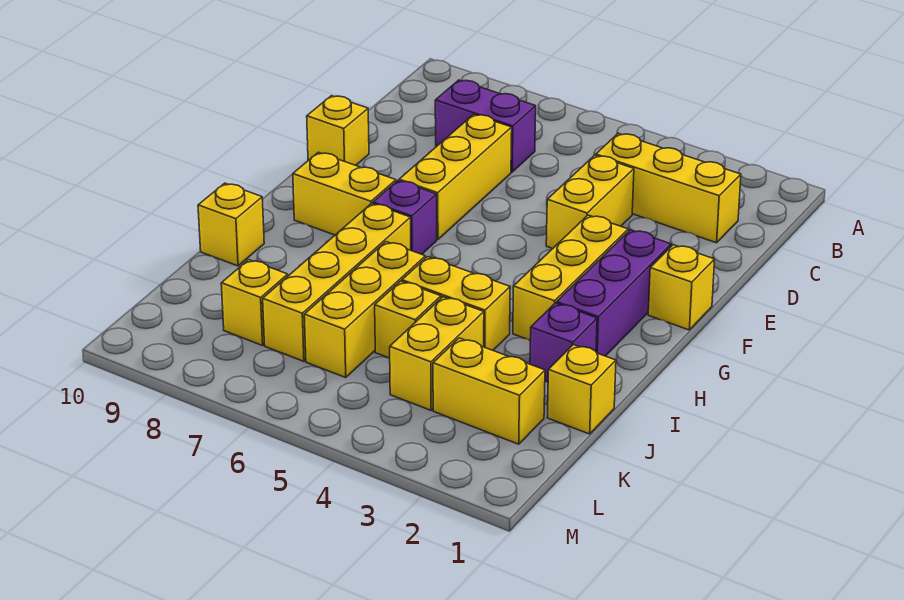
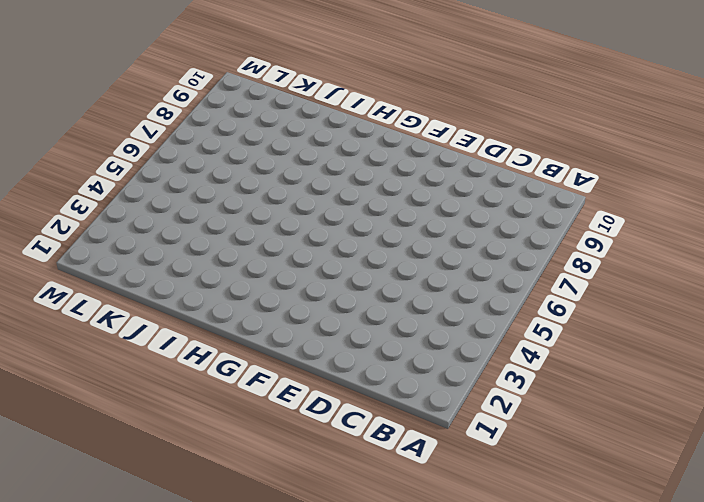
none -> yellow 1x3 brick [596,133,741,243]
none -> purple 1x2 brick [435,80,536,172]
none -> yellow 1x2 brick [546,155,634,249]

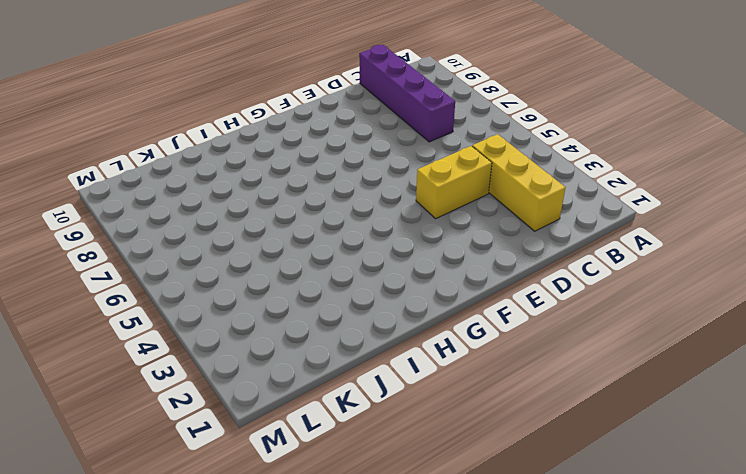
purple 1x4 brick [359,45,455,142] -> purple 1x2 brick [435,80,536,172]
none -> yellow 1x3 brick [399,114,512,240]
none -> yellow 1x1 brick [307,96,369,165]
none -> yellow 1x1 brick [648,245,715,330]

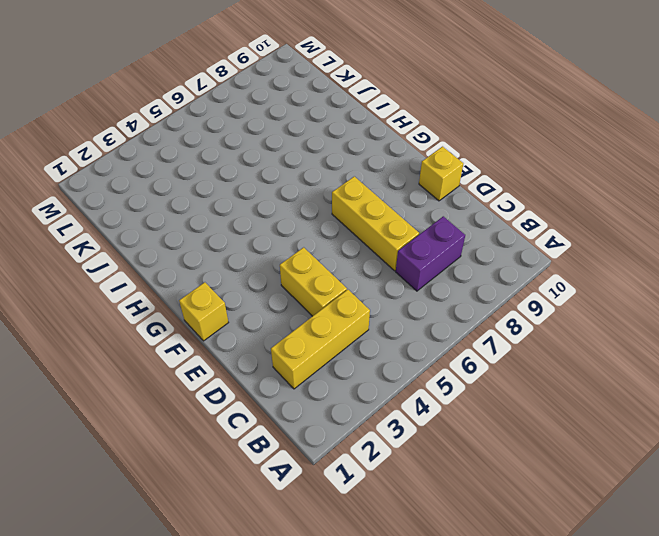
none -> purple 1x3 brick [557,230,671,356]
none -> yellow 1x3 brick [513,215,628,340]
none -> purple 1x1 brick [373,181,437,254]

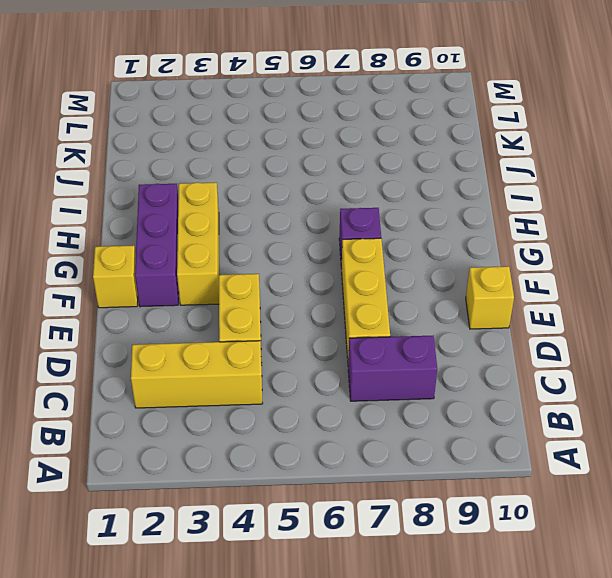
none -> yellow 1x2 brick [293,152,396,235]
none -> yellow 1x4 brick [263,203,411,361]
none -> purple 1x1 brick [530,303,597,382]

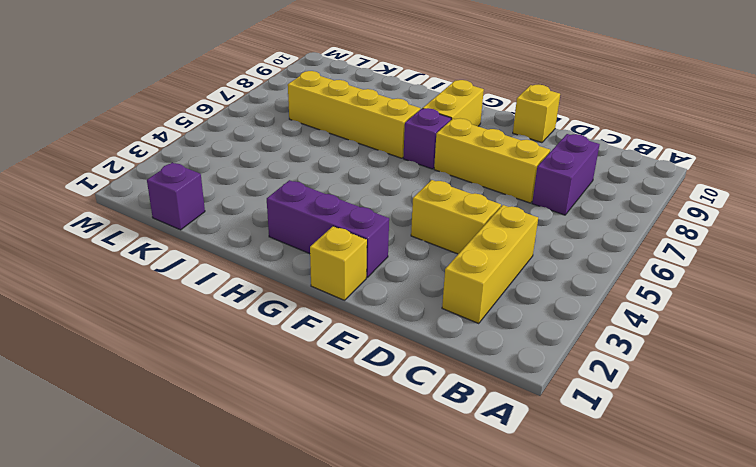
purple 1x1 brick [147,163,205,230] -> purple 1x1 brick moved to [530,303,597,382]
none -> yellow 1x3 brick [513,215,628,340]
none -> yellow 1x2 brick [402,257,510,350]
none -> yellow 1x3 brick [304,242,426,377]

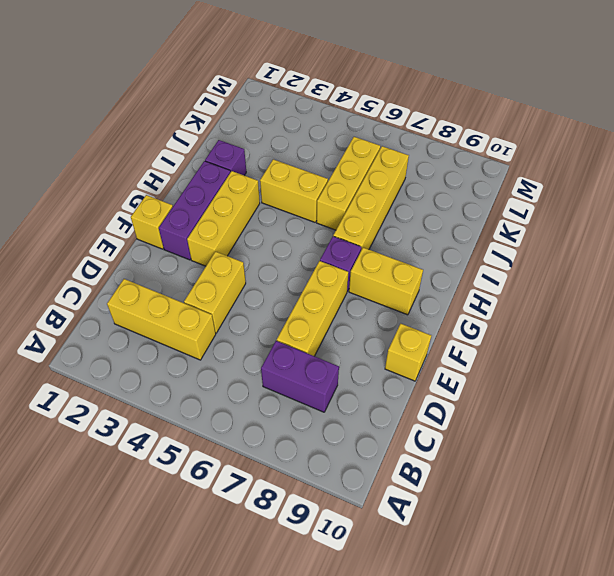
none -> yellow 1x1 brick [198,183,264,266]
none -> yellow 1x1 brick [547,345,616,434]
none -> yellow 1x2 brick [390,297,484,410]

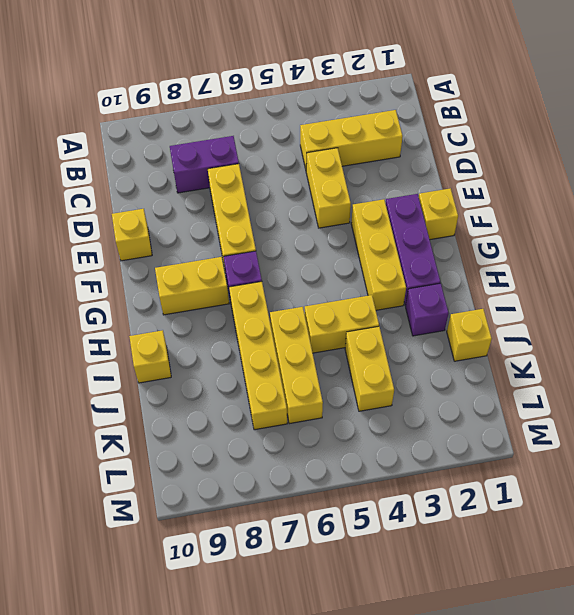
none -> yellow 1x1 brick [375,281,441,358]
none -> yellow 1x2 brick [433,338,545,444]
none -> yellow 1x1 brick [221,260,288,345]

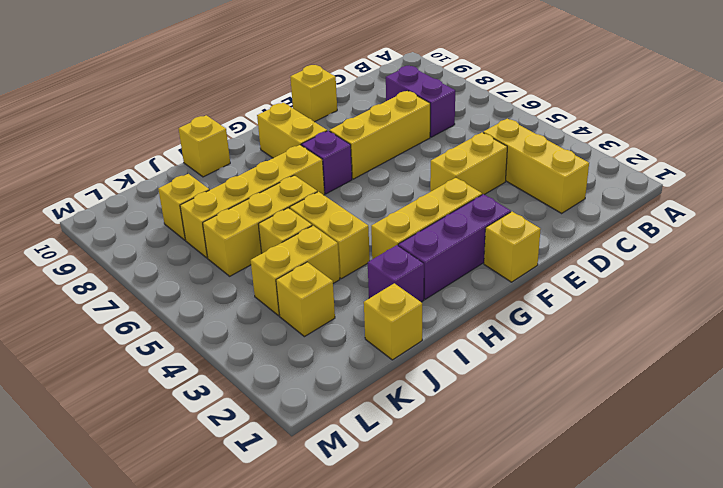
yellow 1x1 brick [276,262,335,337] -> yellow 1x2 brick [433,338,545,444]

